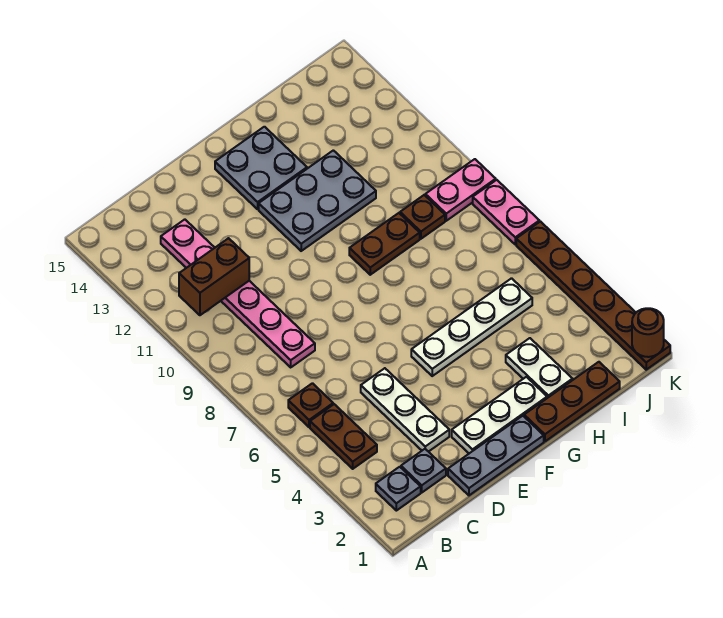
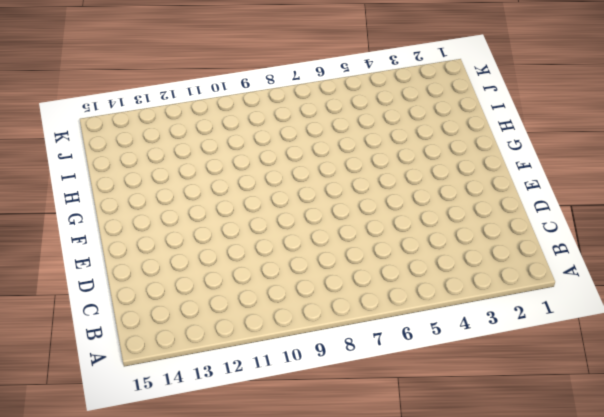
none -> grey 1x1 plate [376,467,421,511]
none -> brown 1x2 plate [310,404,377,469]
none -> brown 1x1 plate [288,383,333,427]

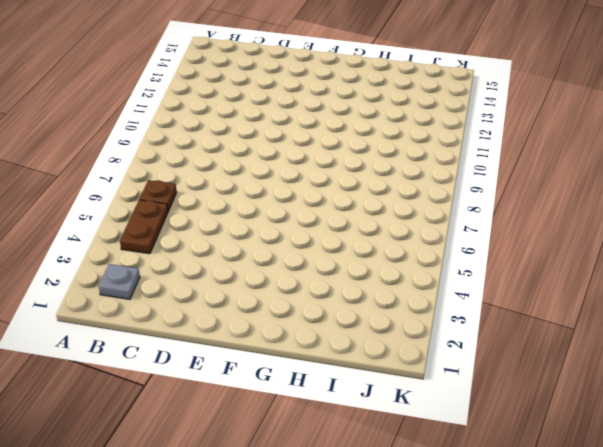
none -> grey 1x1 plate [401,449,446,492]
none -> pink 1x6 plate [161,219,315,367]
none -> grey 1x3 plate [448,416,544,495]

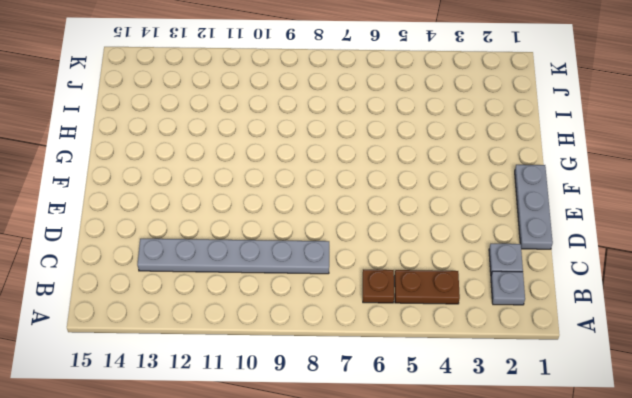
grey 1x6 plate [137,239,329,274] -> pink 1x6 plate [161,219,315,367]
none -> white 1x3 plate [361,368,449,452]
none -> white 1x3 plate [452,377,547,453]
none -> white 1x4 plate [411,278,532,376]

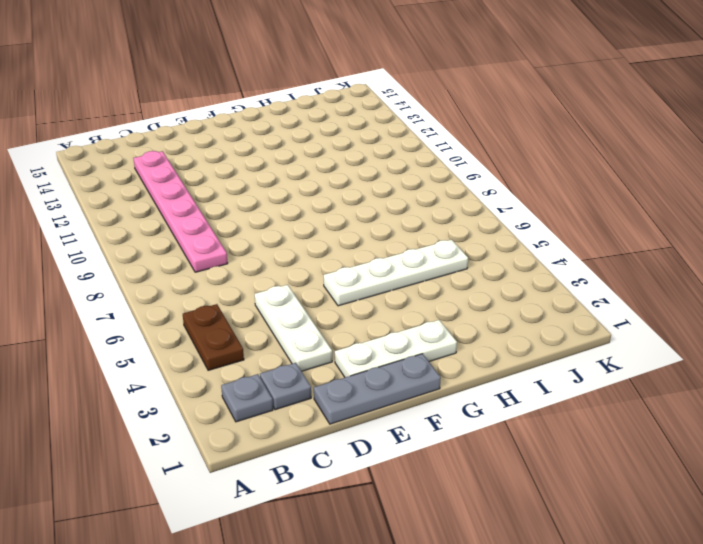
none -> brown 1x1 plate [288,383,333,427]
none -> grey 2x3 plate [259,150,376,251]
none -> grey 2x2 plate [215,127,307,209]

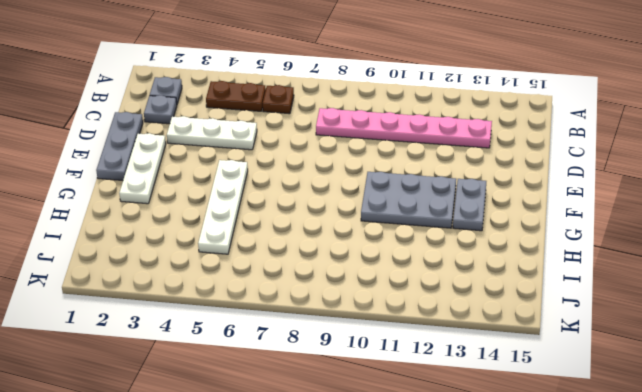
grey 2x3 plate [361,172,456,228] -> grey 2x3 plate turned to [259,150,376,251]
grey 1x2 plate [453,179,486,231] -> grey 2x2 plate [215,127,307,209]
none -> brown 1x3 plate [524,362,620,441]
none -> brown 1x2 plate [349,213,420,275]
none -> white 1x2 plate [506,338,573,398]

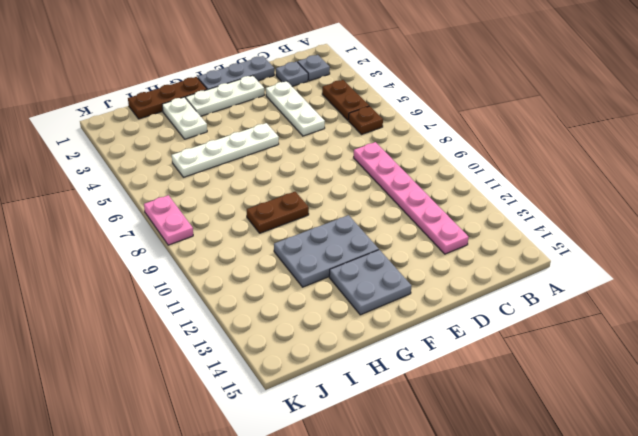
none -> brown 1x1 plate [400,195,445,239]
none -> pink 1x2 plate [425,159,496,221]
none -> brown 1x6 plate [516,222,670,370]

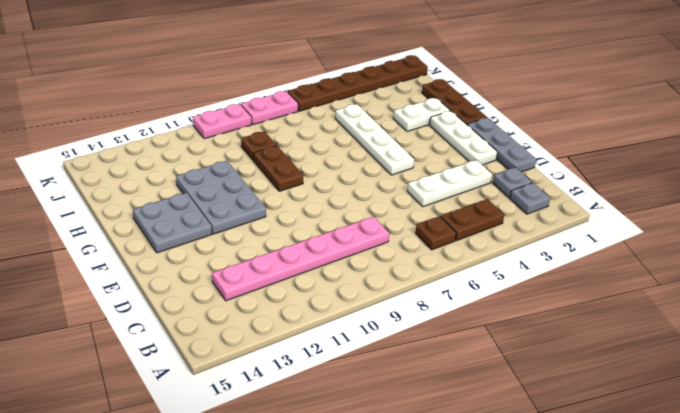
pink 1x2 plate [193,104,251,139] -> pink 1x2 plate turned to [425,159,496,221]
none -> brown 1x2 brick [179,238,249,315]
none -> brown 1x1 round brick [632,308,664,357]

